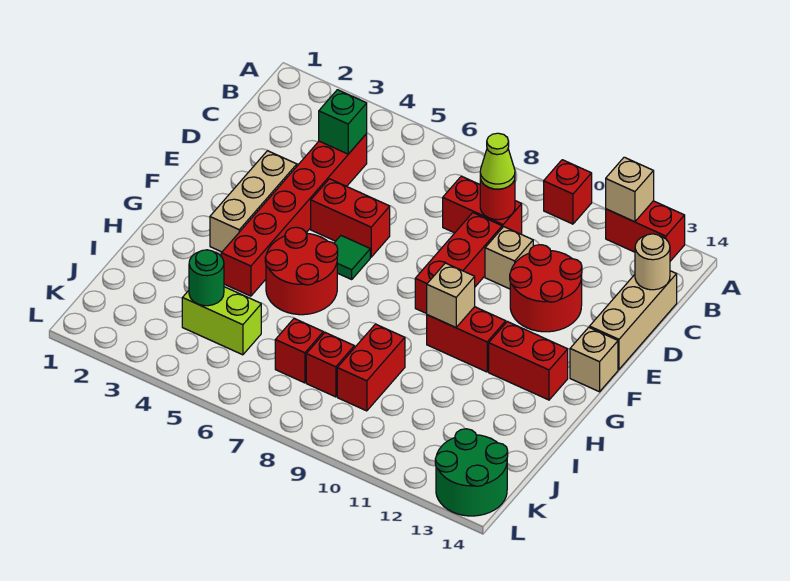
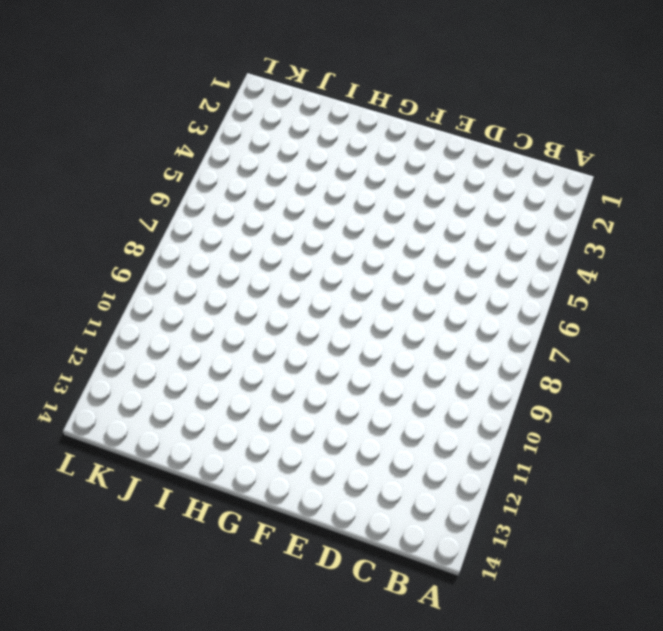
none -> red 1x1 brick [544,160,592,224]
none -> red 1x2 brick [606,201,685,261]
none -> red 1x6 brick [221,134,367,296]

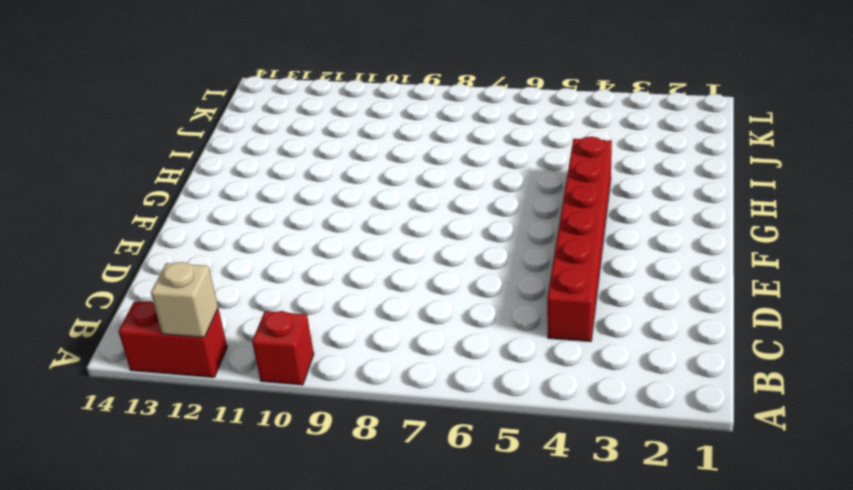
none -> red 1x2 brick [443,176,522,234]
none -> tan 1x3 brick [590,271,677,369]
none -> red 1x3 brick [415,213,502,314]

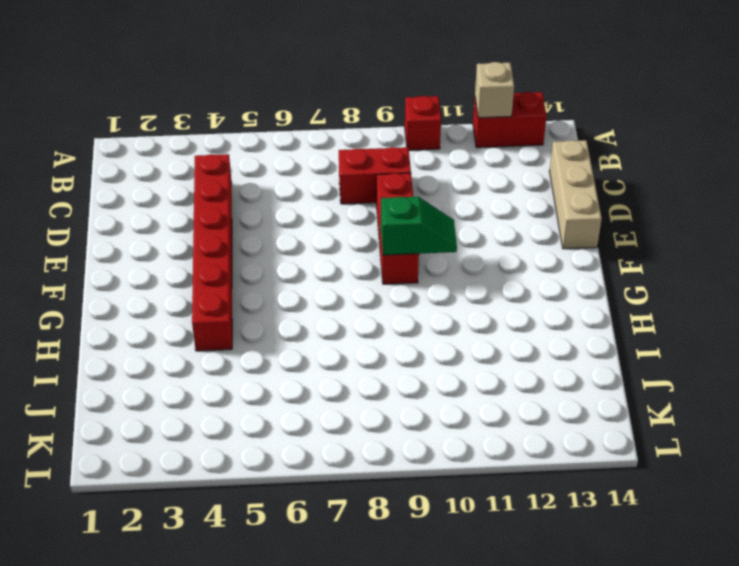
green 1x2 slope [381,197,457,255] -> none
none -> tan 1x1 brick [485,227,533,289]
none -> red 2x2 round brick [510,245,582,332]
none -> tan 1x3 brick [210,151,297,252]

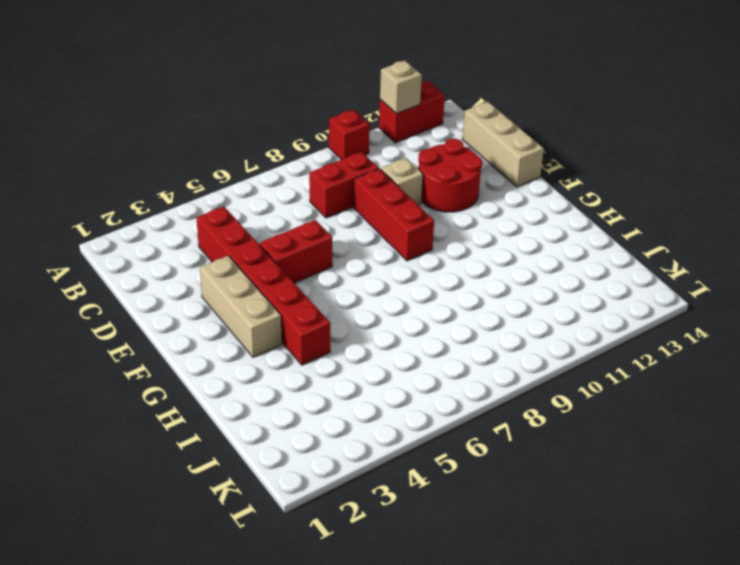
none -> green 1x1 tile [334,236,370,279]
none -> tan 1x1 brick [570,327,618,392]
none -> red 2x2 round brick [265,227,338,315]

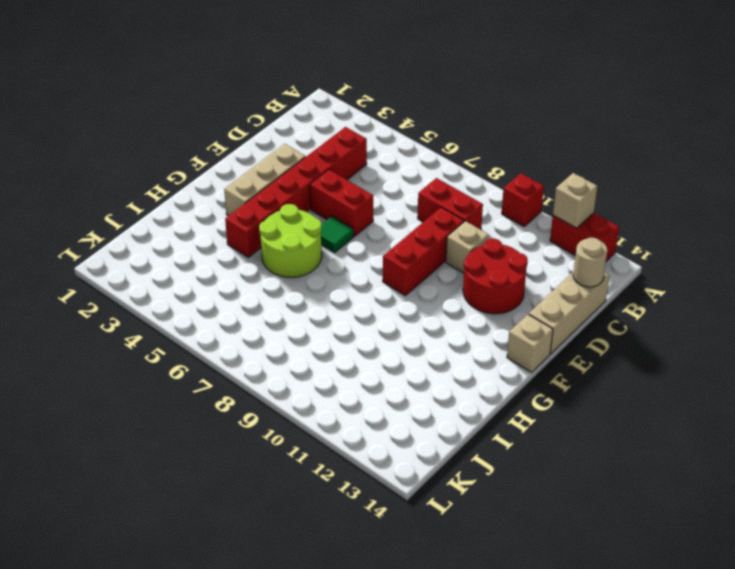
lime 2x2 round brick [259,204,322,277] -> red 2x2 round brick [265,227,338,315]
none -> red 1x2 brick [427,307,506,372]
none -> red 1x2 brick [489,322,568,400]
none -> red 1x2 brick [337,324,405,411]

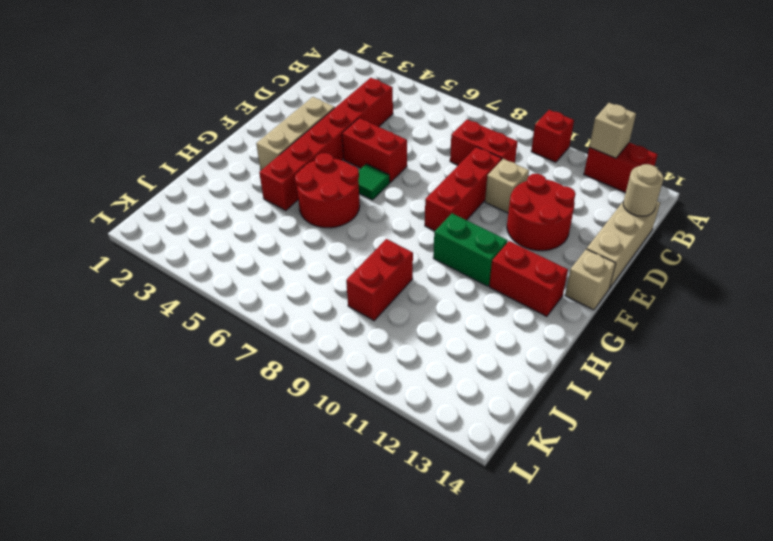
green 1x2 brick [433,213,508,286] -> red 1x2 brick [427,307,506,372]
none -> lime 1x2 brick [182,287,261,355]
none -> red 1x1 brick [275,318,323,383]
none -> red 1x1 brick [306,332,354,397]

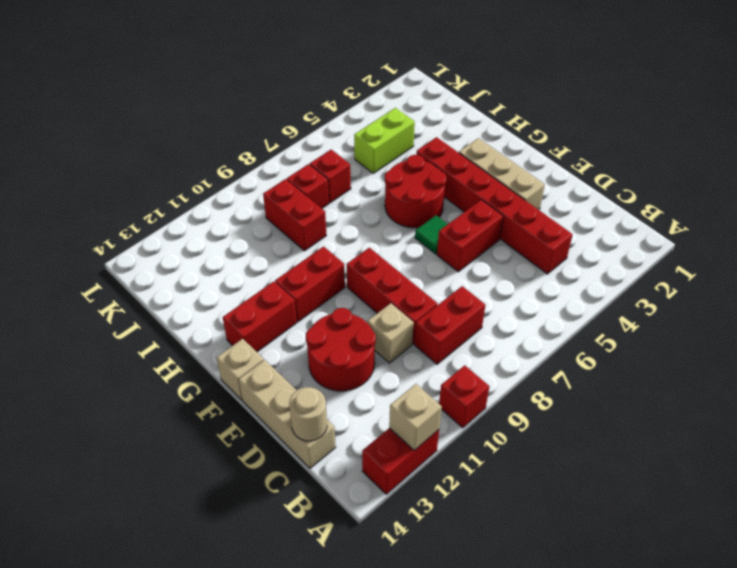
none -> green 2x2 round brick [435,429,508,516]
none -> green 1x1 brick [319,90,367,154]
none -> red 1x1 round brick [480,179,515,220]

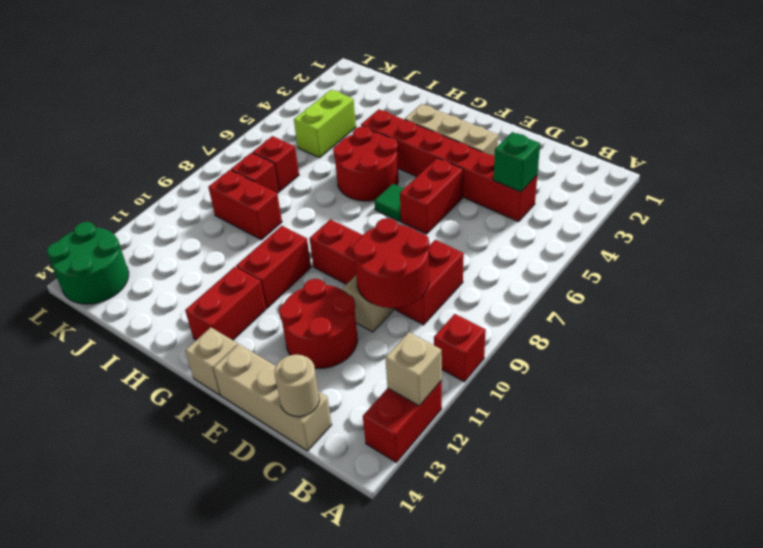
red 2x2 round brick [353,218,429,308] -> red 1x1 round brick [480,179,515,220]
none -> tan 1x1 brick [427,263,475,328]
none -> green 1x1 round brick [189,250,224,306]
none -> lime 1x1 cone [480,133,515,189]

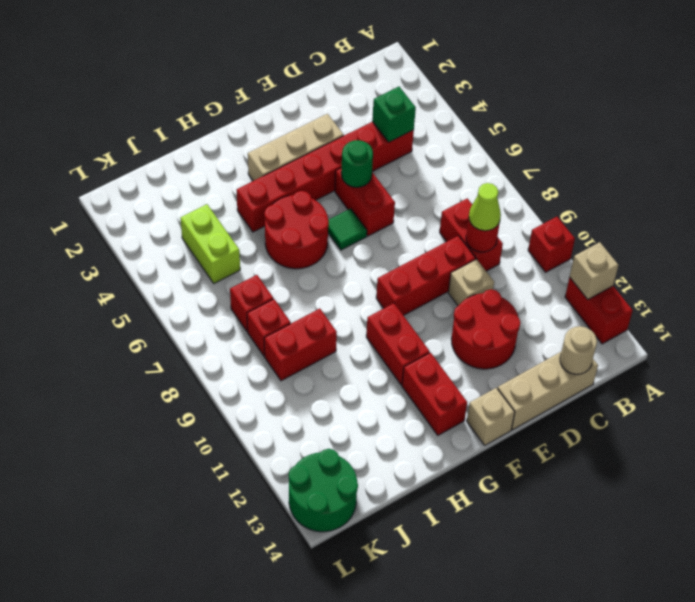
green 1x1 round brick [341,140,373,187] -> green 1x1 round brick moved to [189,250,224,306]
none -> tan 1x1 brick [427,263,475,328]

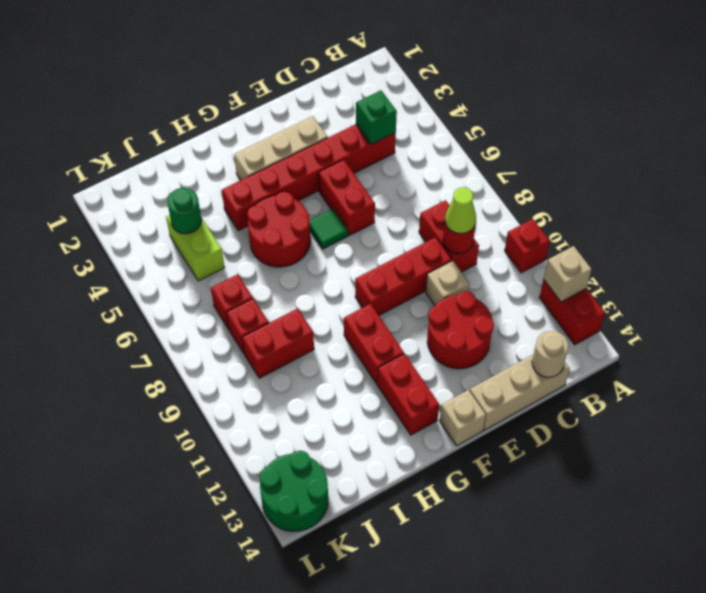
none -> tan 1x1 brick [427,263,475,328]

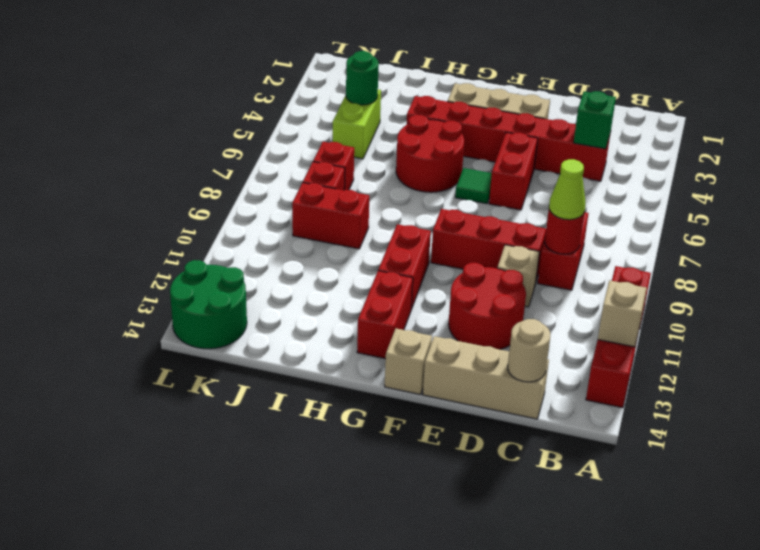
none -> tan 1x1 brick [427,263,475,328]

